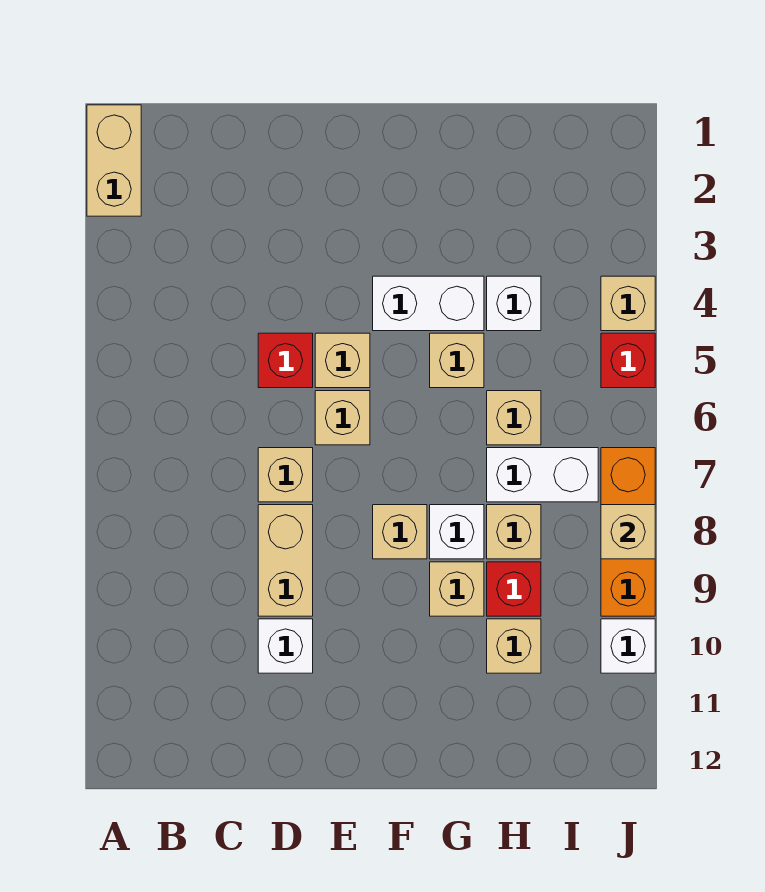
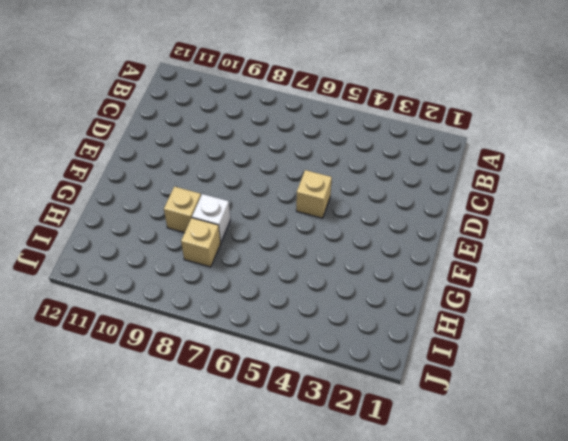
none -> tan 1x2 brick [87,105,141,216]
none -> red 1x1 brick [258,333,313,388]
none -> tan 1x1 brick [258,448,313,502]

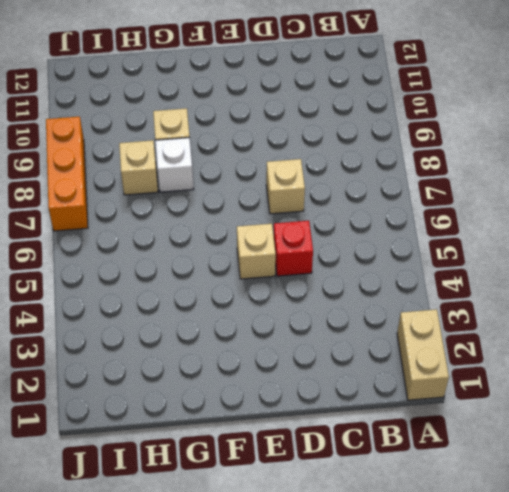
none -> tan 1x2 brick [258,505,313,616]
none -> white 1x1 brick [258,619,313,673]
none -> tan 1x1 brick [315,391,370,445]

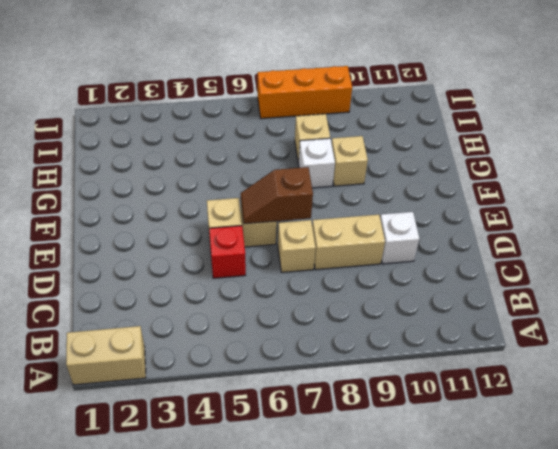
brown 1x2 slope [241,167,313,224] -> none
none -> white 1x2 brick [373,276,484,331]
none -> tan 1x1 brick [373,505,427,559]
none -> tan 1x1 brick [430,333,484,388]

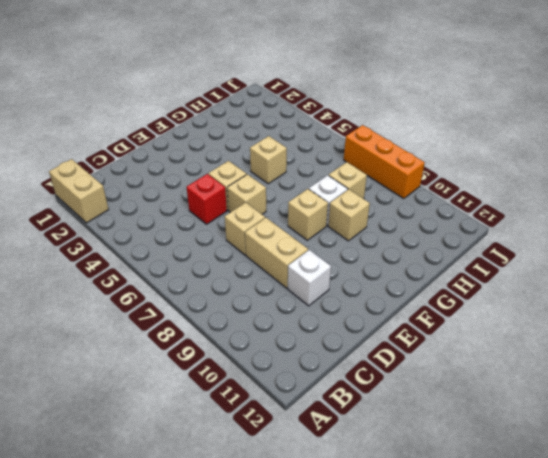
none -> white 1x2 brick [373,276,484,331]
none -> white 1x1 brick [487,276,541,331]
none -> tan 1x1 brick [487,391,541,445]

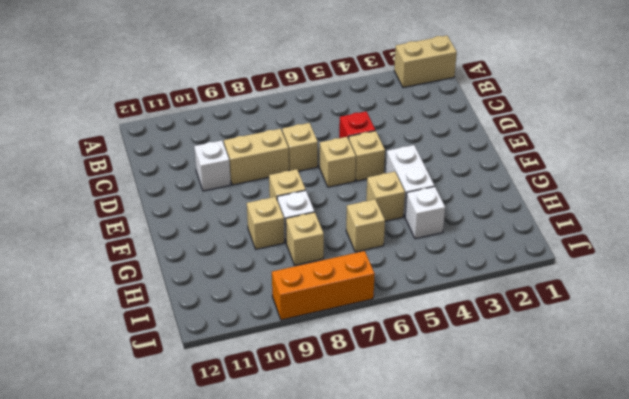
none -> white 1x2 brick [487,448,598,502]
none -> red 1x1 brick [487,562,541,616]
none -> tan 1x1 brick [487,619,541,673]

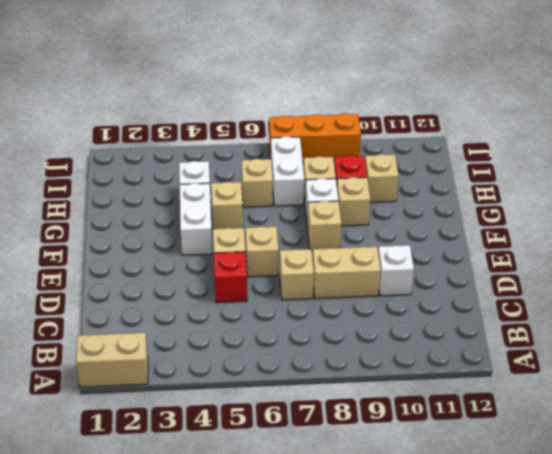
none -> tan 1x1 brick [601,276,655,331]
none -> red 1x1 brick [601,333,655,388]
none -> white 1x1 brick [601,619,655,673]

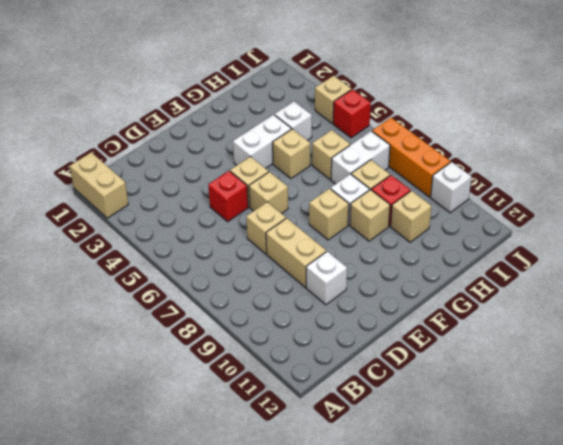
none -> tan 1x1 brick [601,505,655,559]

